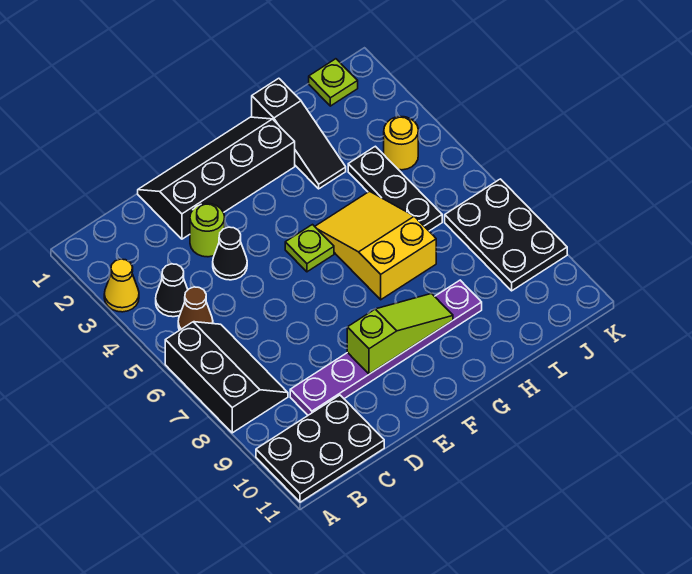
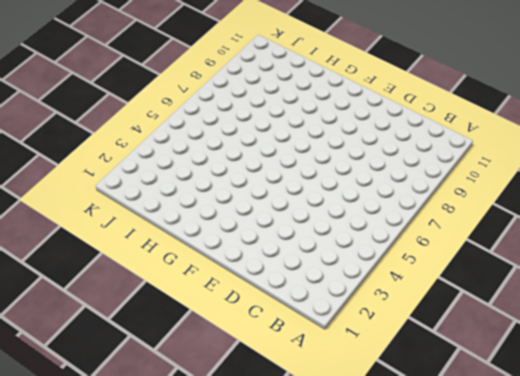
none -> yellow 1x1 cone [104,259,139,312]
none -> black 2x3 slope [165,322,288,433]
none -> black 2x3 plate [256,395,384,502]

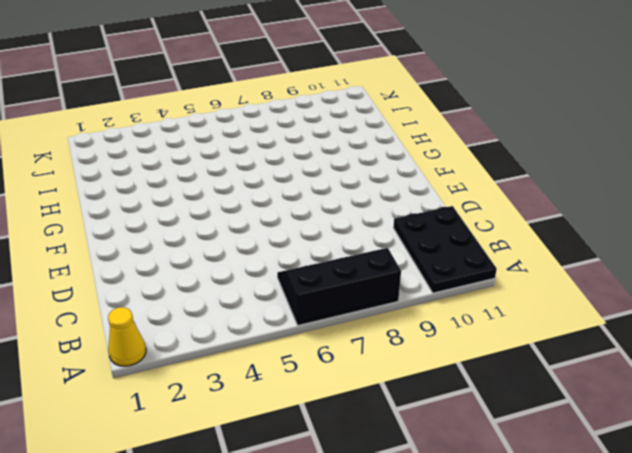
yellow 1x1 cone [108,307,146,366] -> yellow 1x1 cone moved to [104,259,139,312]
none -> black 1x1 cone [156,264,188,317]
none -> brown 1x1 cone [178,287,213,330]
none -> purple 1x6 plate [290,280,482,415]

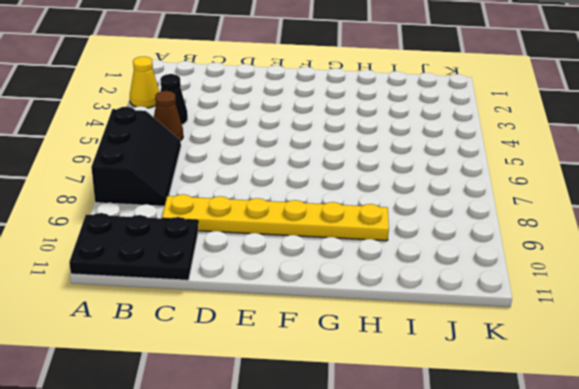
yellow 1x6 plate [162,194,389,241] -> purple 1x6 plate [290,280,482,415]
none -> black 2x4 slope [138,117,295,239]
none -> lime 1x1 round brick [190,203,225,257]
none -> black 1x1 cone [213,227,247,280]

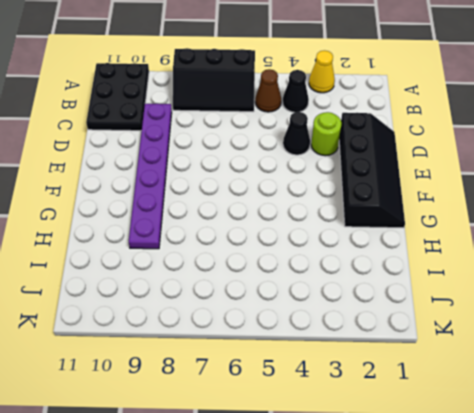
none -> lime 1x1 plate [285,225,334,272]
none -> yellow 2x3 slope [315,191,436,300]
none -> black 1x3 slope [252,78,346,189]

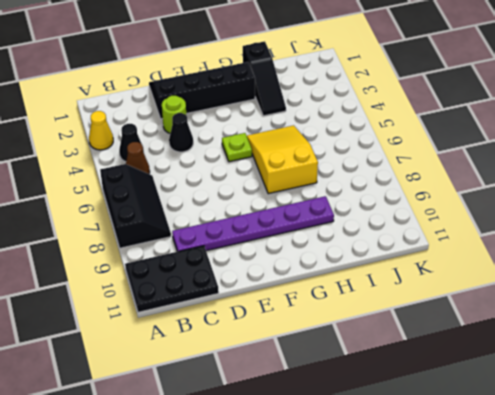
none -> black 1x3 plate [348,146,442,231]
none -> lime 1x1 plate [309,59,358,106]
none -> yellow 1x1 round brick [384,116,418,170]

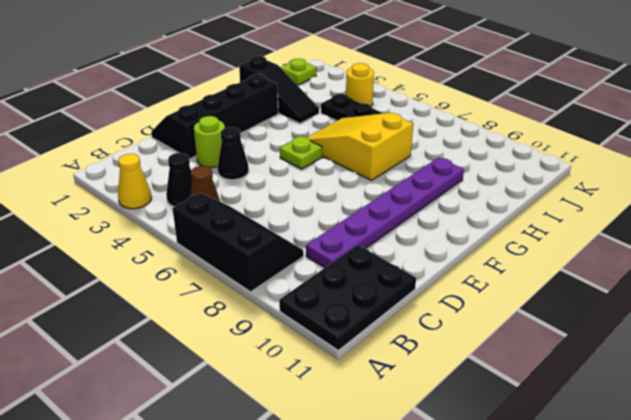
none -> black 2x3 plate [445,179,567,291]
none -> lime 1x3 slope [347,293,453,374]

